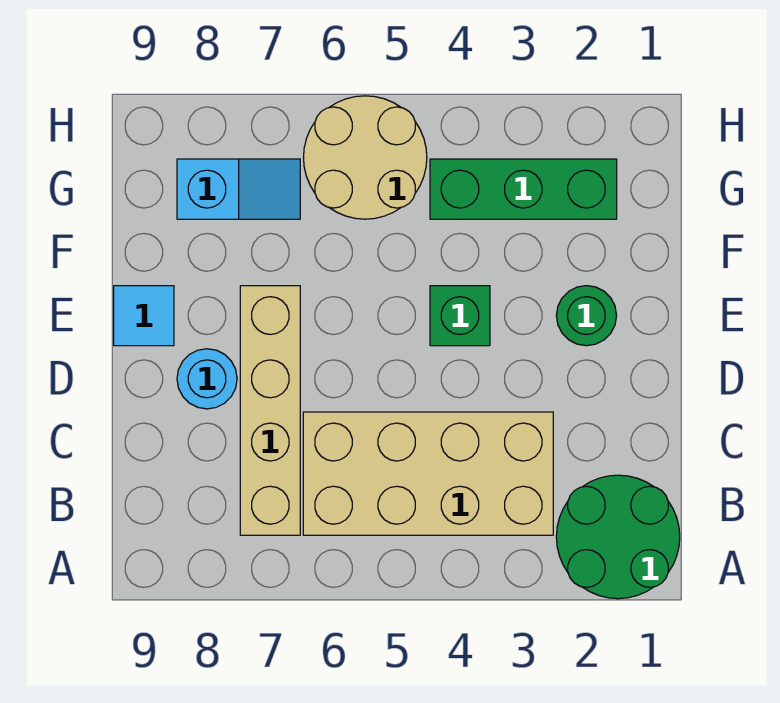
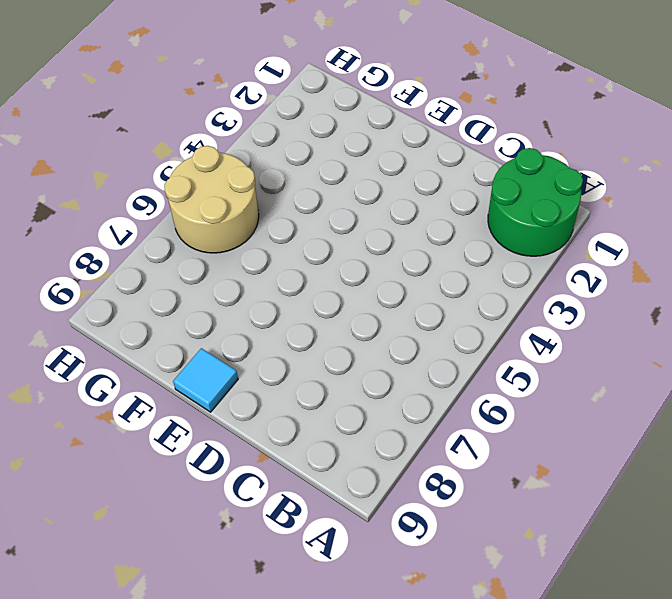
none -> tan 2x4 brick [303,412,553,535]
none -> tan 1x4 brick [240,286,300,535]

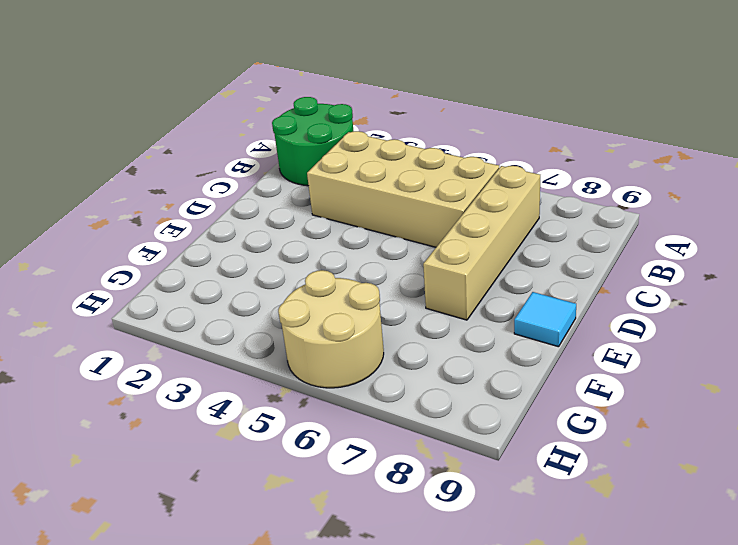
none -> cyan 1x1 round brick [177,349,237,409]
none -> green 1x1 round brick [556,286,617,346]

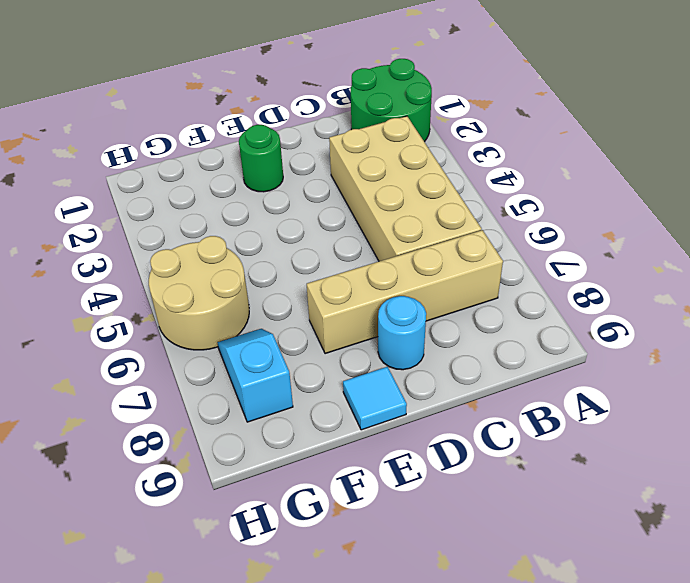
none -> green 1x1 brick [430,286,490,346]
none -> green 1x3 brick [430,159,617,219]

